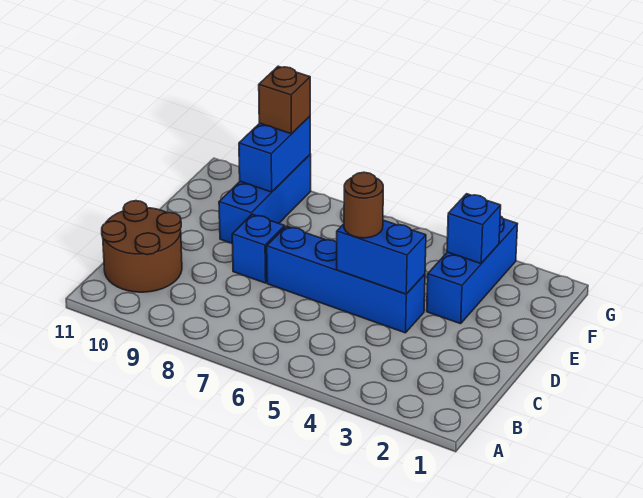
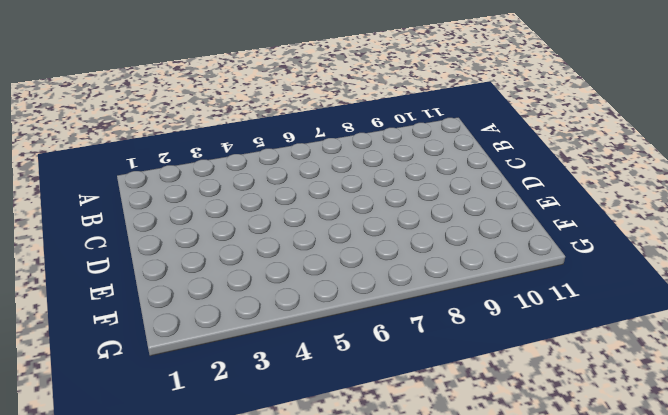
none -> brown 2x2 round brick [102,201,182,292]
none -> blue 1x4 brick [267,226,425,333]

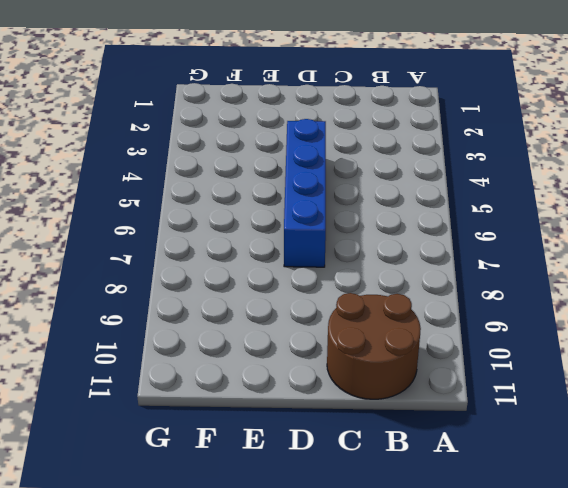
none -> blue 1x1 brick [232,214,285,283]
none -> blue 1x3 brick [427,216,517,324]

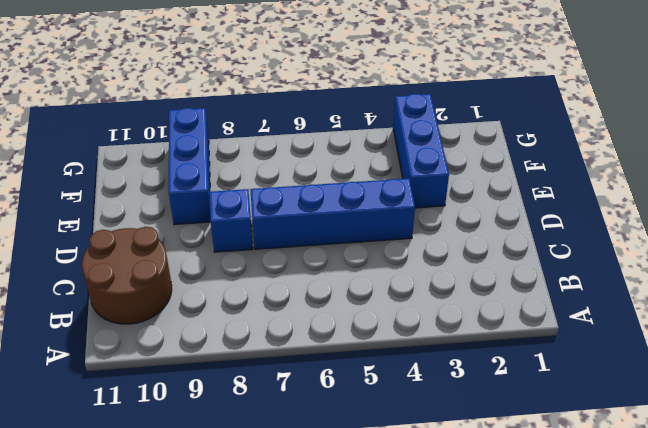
none -> blue 1x2 brick [337,220,426,294]
none -> blue 1x1 brick [447,194,501,264]

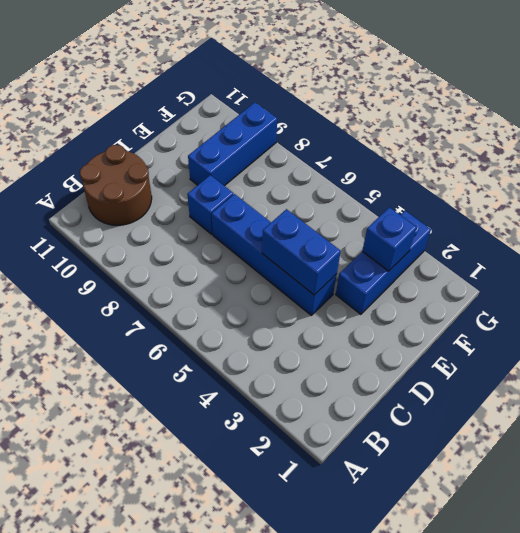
none -> blue 1x2 brick [239,116,310,192]
none -> brown 1x1 round brick [344,172,383,238]

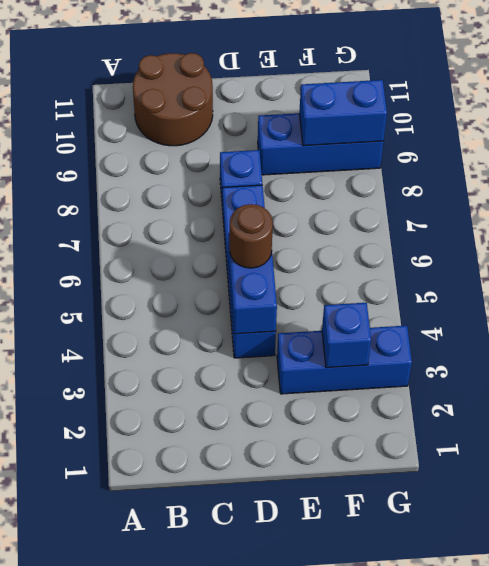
none -> brown 1x1 brick [259,66,310,134]

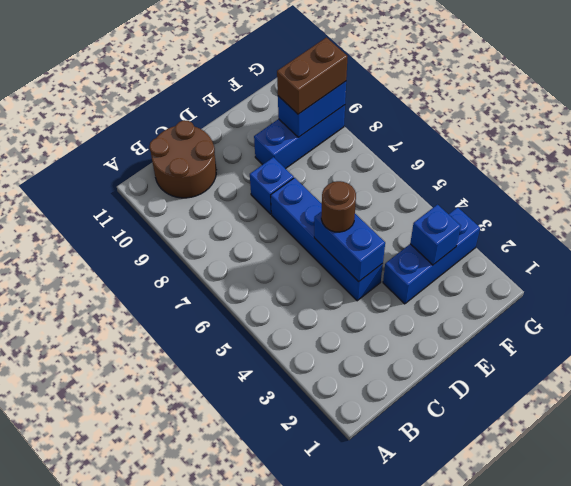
brown 1x2 brick [277,37,348,114] -> brown 1x1 brick [259,66,310,134]

